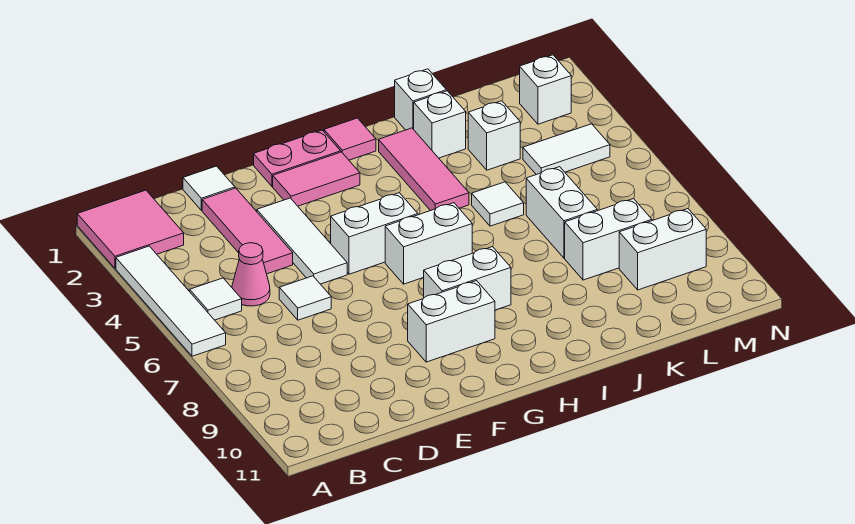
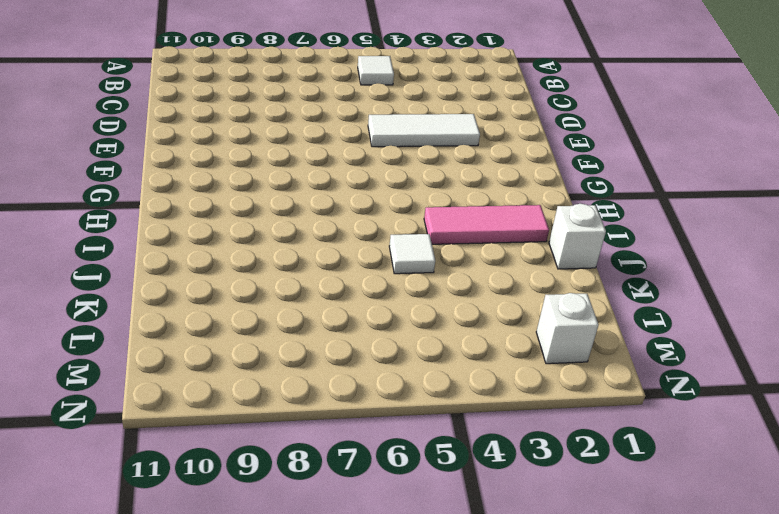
none -> pink 2x2 tile [77,190,184,268]
none -> white 1x4 tile [116,246,226,356]
none -> pink 1x1 cone [232,243,270,306]

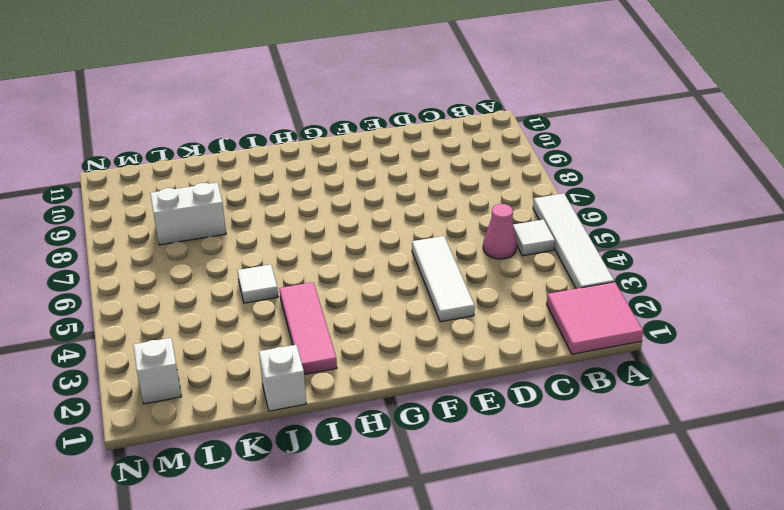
none -> white 1x1 tile [183,166,235,210]
none -> pink 1x3 tile [202,188,293,274]
none -> white 1x1 tile [279,276,331,320]

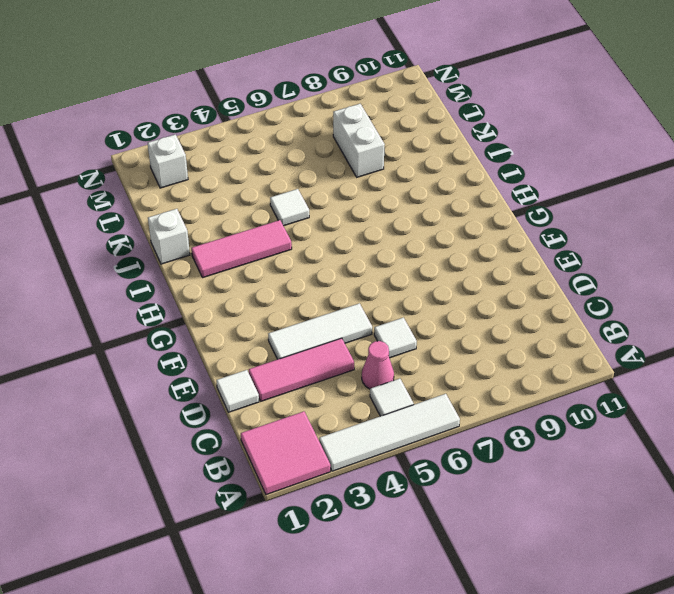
none -> pink 1x2 plate [254,130,341,186]
none -> pink 1x2 tile [273,152,360,206]
none -> white 1x2 brick [331,193,418,274]

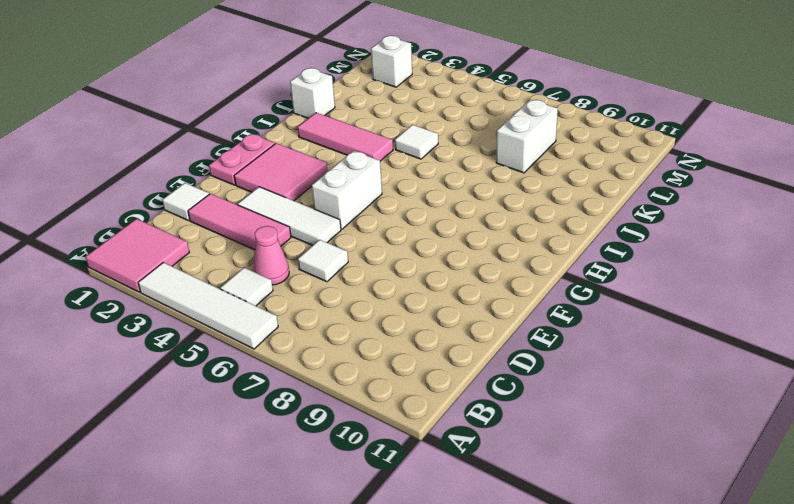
pink 2x2 tile [234,143,328,201] -> pink 1x2 tile [273,152,360,206]
none -> white 1x2 brick [408,281,495,362]
none -> white 1x2 brick [385,203,472,284]
none -> white 1x2 brick [424,247,511,310]

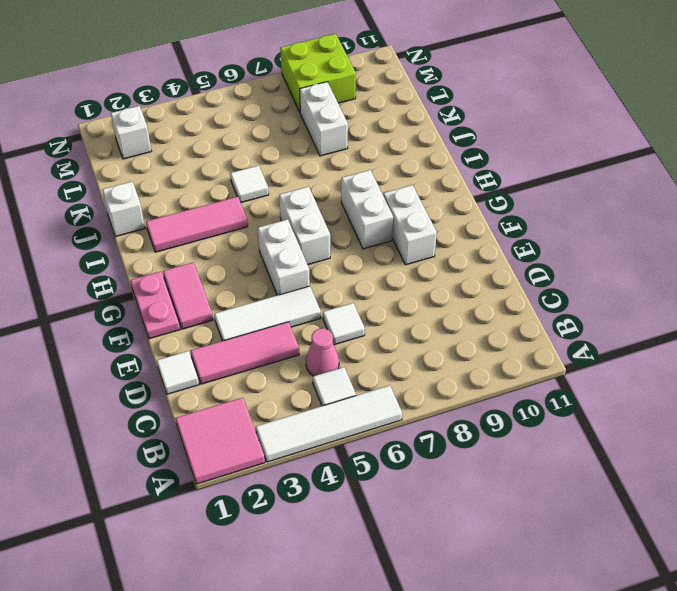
lime 2x2 brick [280,34,356,112] -> white 1x2 brick [619,209,706,290]
none -> pink 1x1 tile [324,118,376,160]
none -> white 1x1 brick [414,91,466,158]
none -> white 1x1 brick [468,101,520,170]

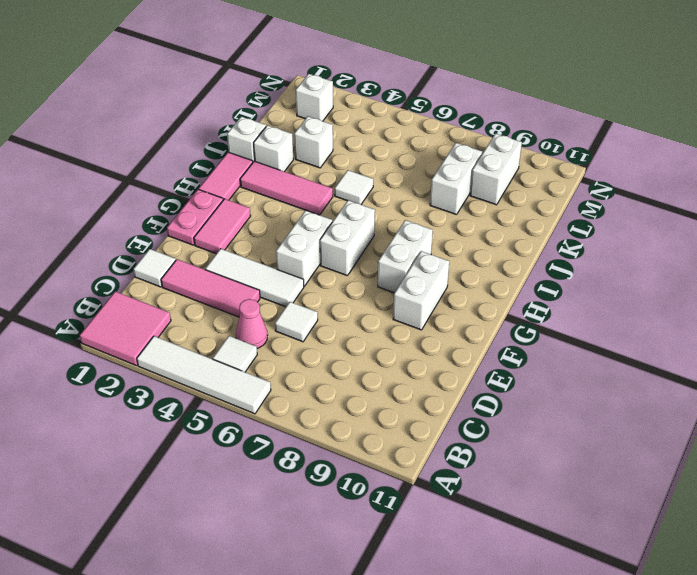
pink 1x2 tile [199,152,253,200] -> pink 1x1 tile [324,118,376,160]
none -> white 1x2 brick [526,167,597,258]
none -> white 1x2 tile [523,124,610,175]

